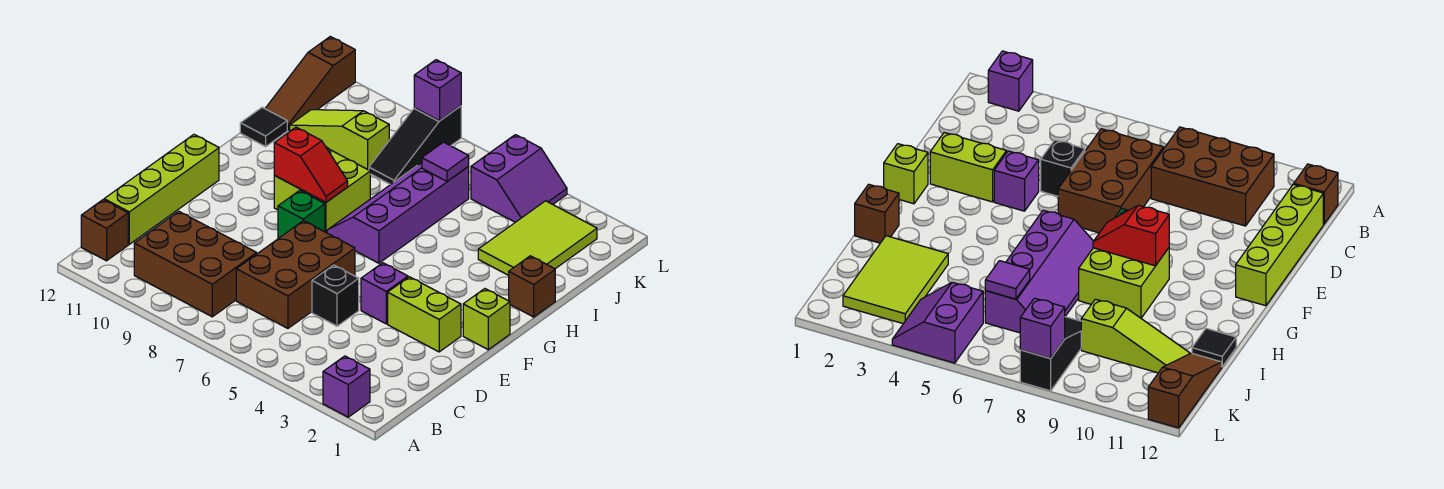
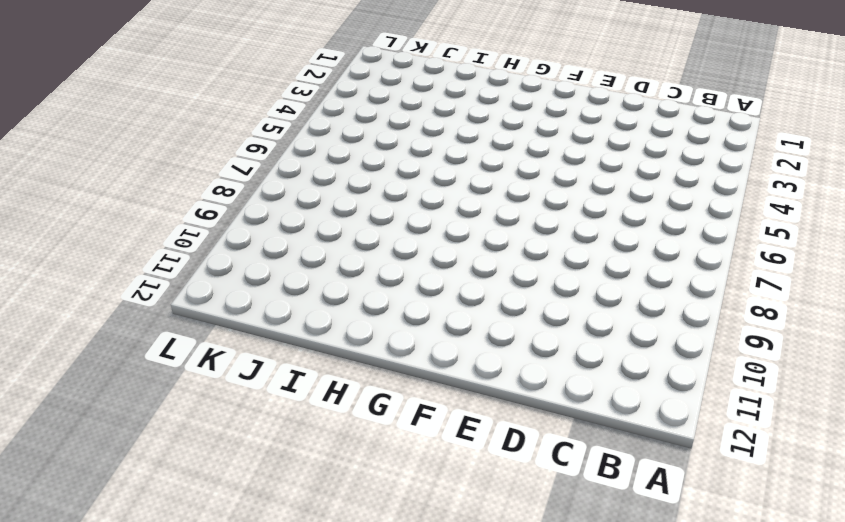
none -> purple 1x1 brick [323,356,370,417]
none -> brown 2x3 brick [134,211,257,317]
none -> brown 1x1 brick [81,200,128,261]

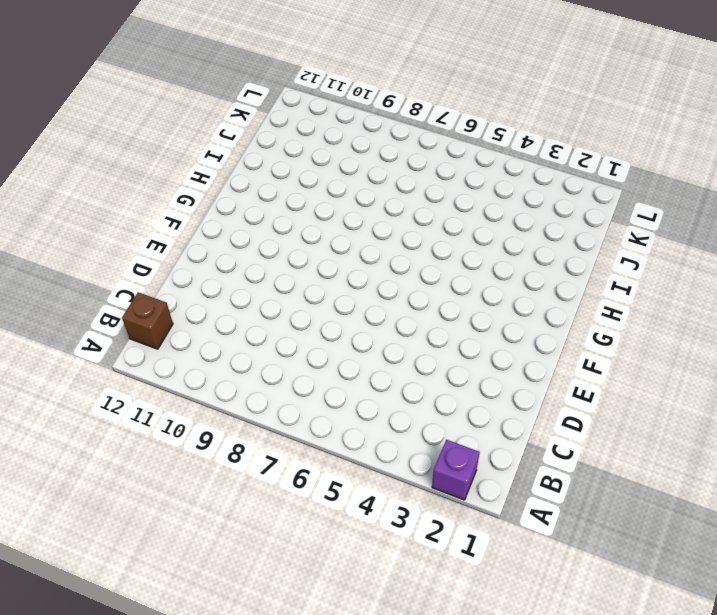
none -> brown 2x3 brick [134,211,257,317]
none -> brown 2x3 brick [236,221,355,328]
none -> lime 1x4 brick [104,135,219,244]

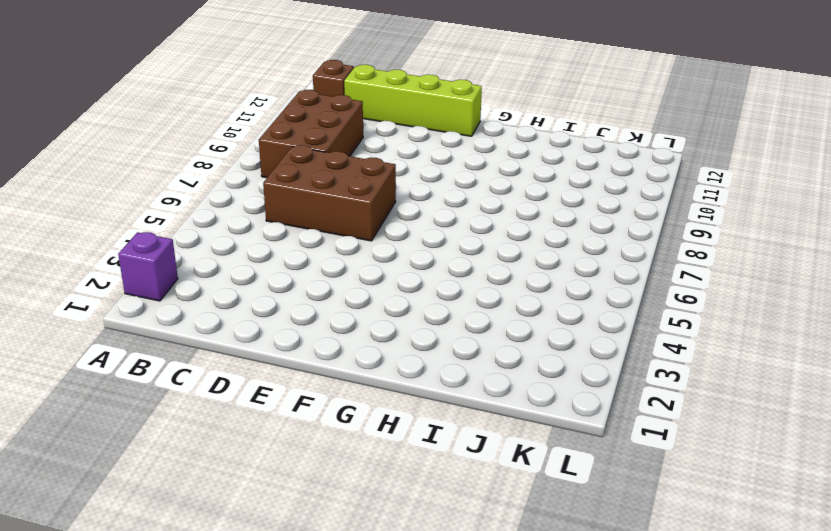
none -> black 1x1 brick [312,265,359,326]
none -> lime 1x2 brick [388,277,461,352]
none -> purple 1x1 brick [361,263,408,324]

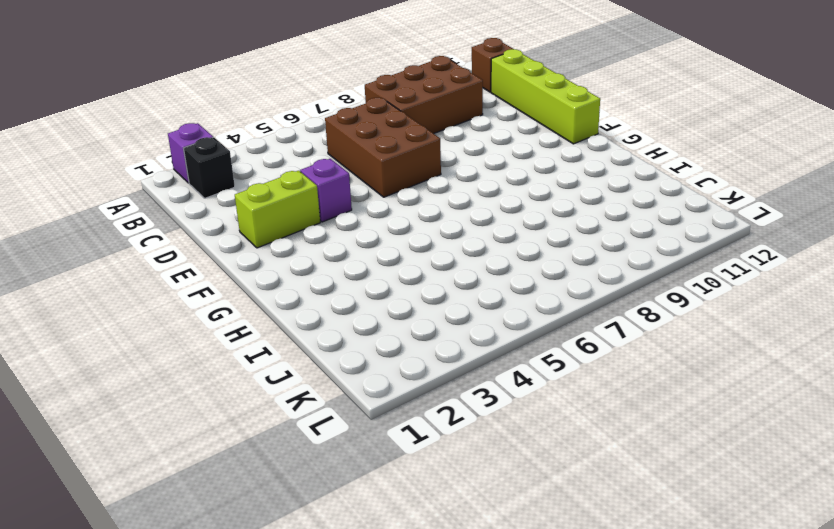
black 1x1 brick [184,137,235,198] -> black 1x1 brick moved to [312,265,359,326]
none -> lime 1x1 brick [463,289,510,350]
none -> green 1x1 brick [278,190,325,239]
none -> purple 2x4 slope [327,163,469,263]

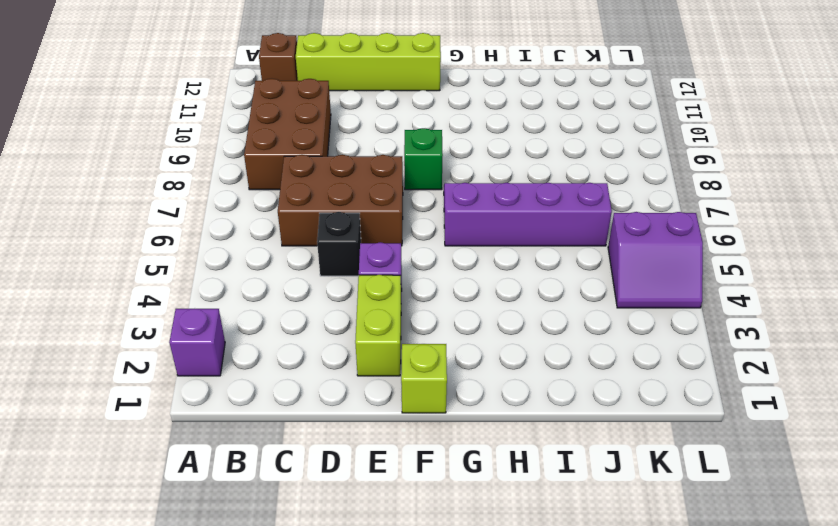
none -> lime 2x2 brick [274,147,370,233]
none -> brown 1x1 brick [509,256,555,317]
none -> lime 2x3 tile [478,201,597,275]

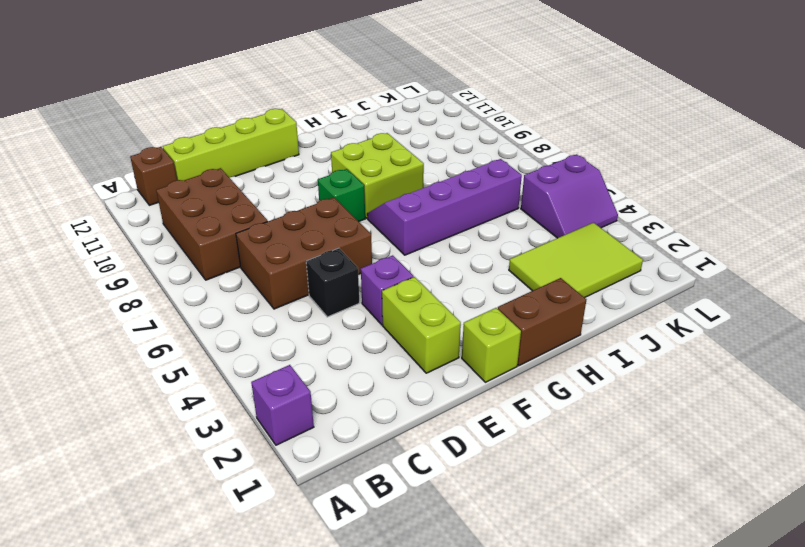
brown 1x2 brick [498,278,586,366] -> brown 1x1 brick [509,256,555,317]
none -> black 1x1 tile [240,107,287,147]
none -> black 1x3 slope [369,106,461,185]
none -> lime 1x3 slope [290,110,389,170]

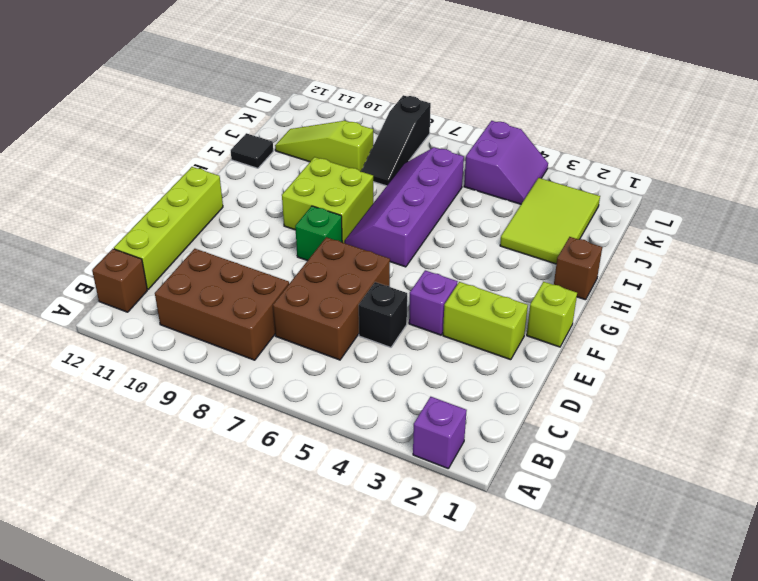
none -> brown 1x3 slope [265,37,355,130]
none -> red 1x2 slope [274,127,348,202]
none -> purple 1x1 tile [422,142,469,181]

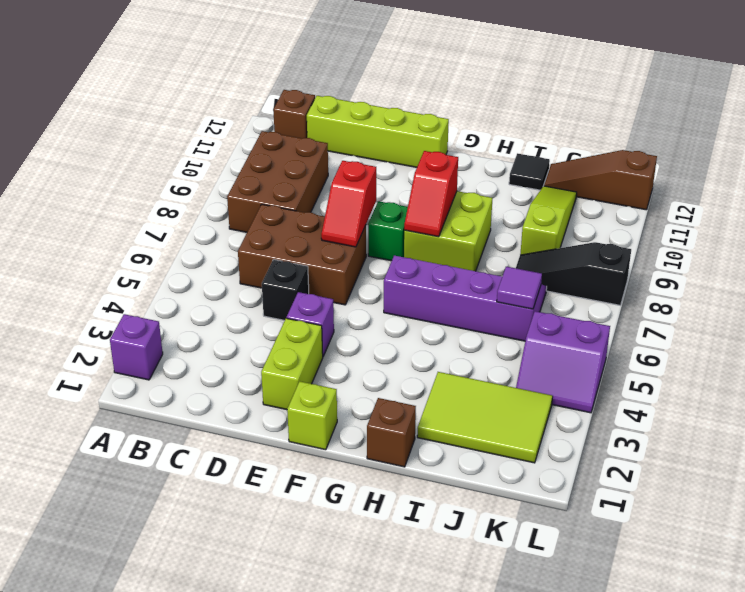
red 1x2 slope [321,161,376,247] -> none
none -> purple 1x1 brick [414,60,461,121]

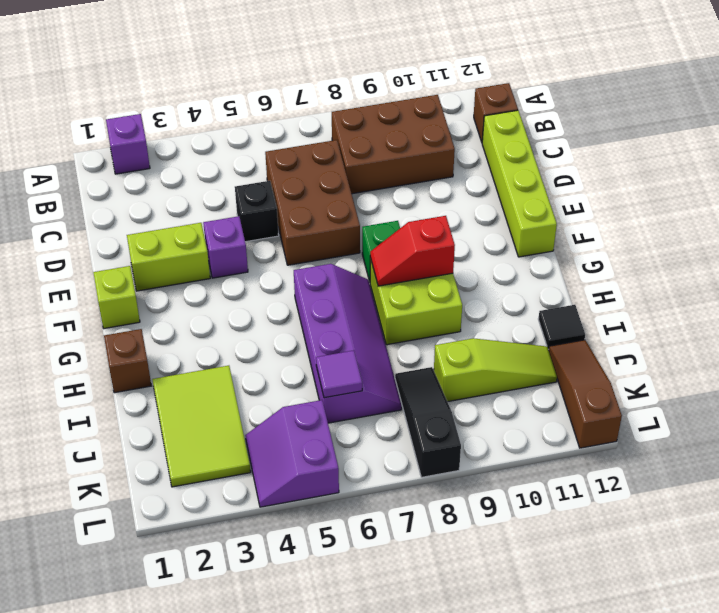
none -> purple 1x1 brick [414,60,461,121]

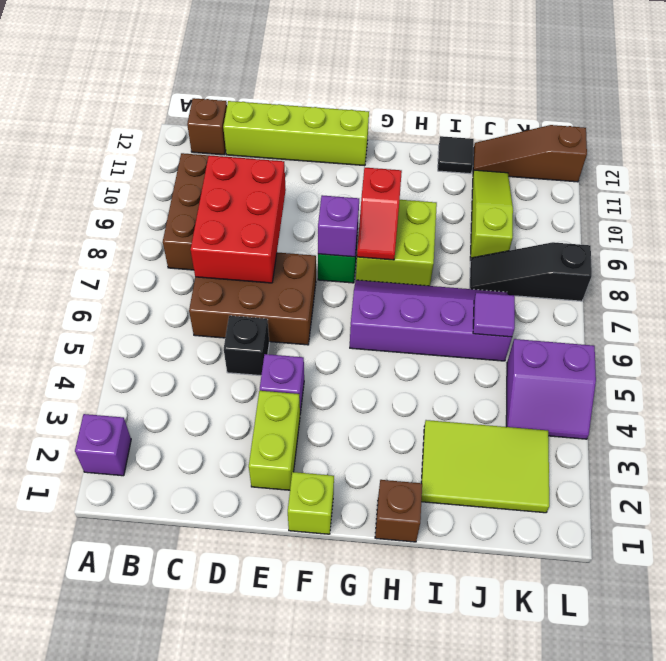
red 2x3 brick [190,156,286,283] -> none
purple 1x1 brick [318,195,359,257] -> purple 1x1 brick moved to [414,60,461,121]

